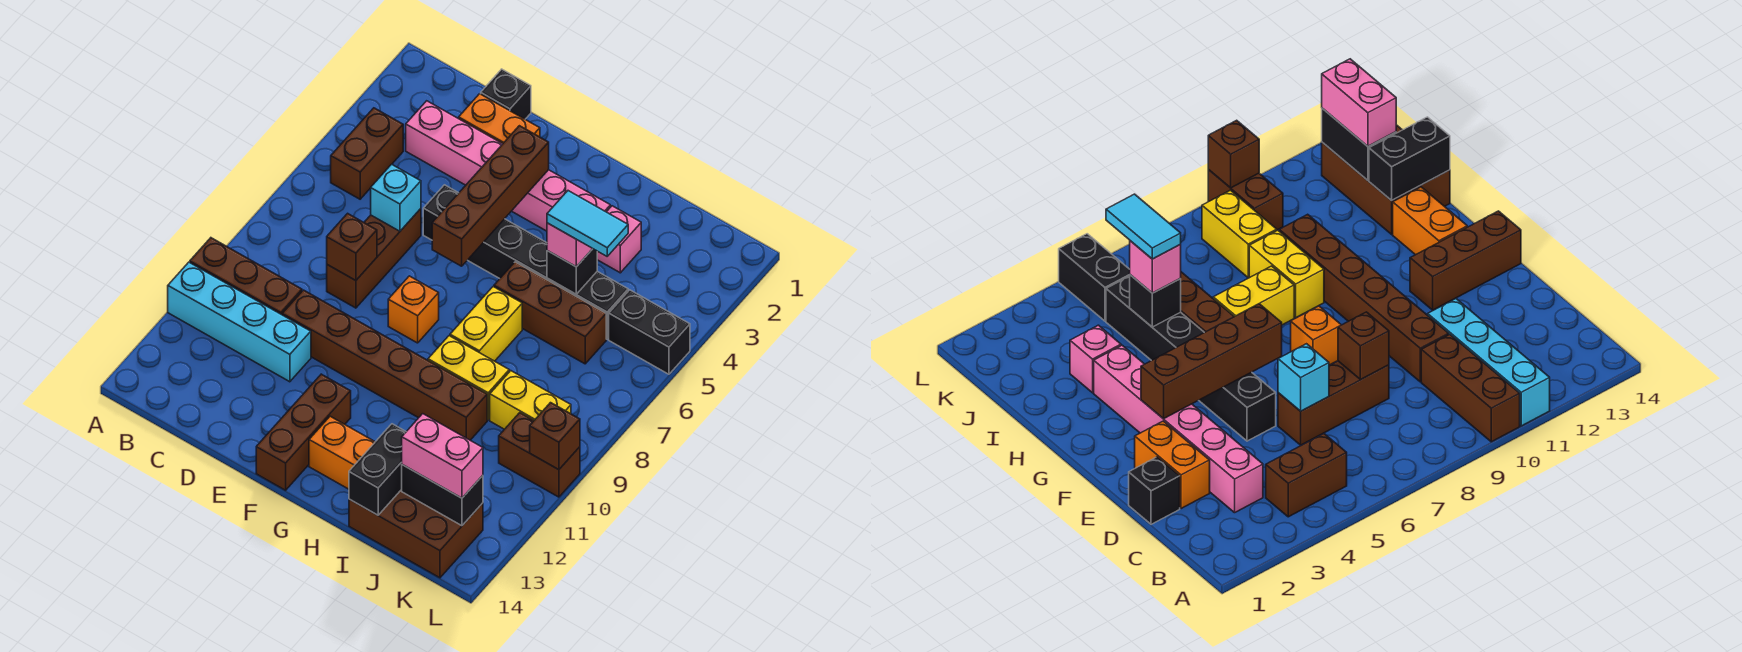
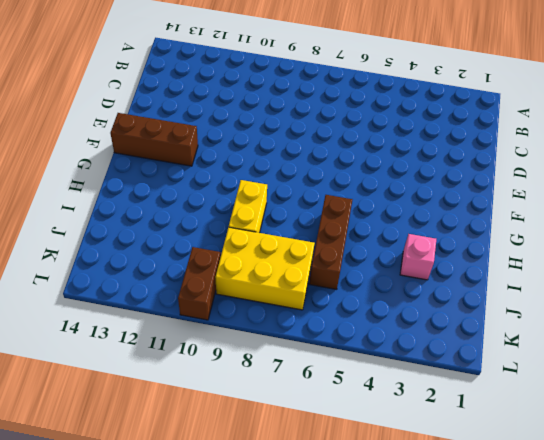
yellow 2x3 brick [215,227,315,310] -> yellow 1x2 brick [490,371,571,429]
none -> brown 1x3 brick [190,238,302,315]
none -> cyan 1x4 brick [168,262,311,382]
none -> brown 1x2 brick [331,108,403,199]
none -> pink 1x6 brick [406,101,610,231]

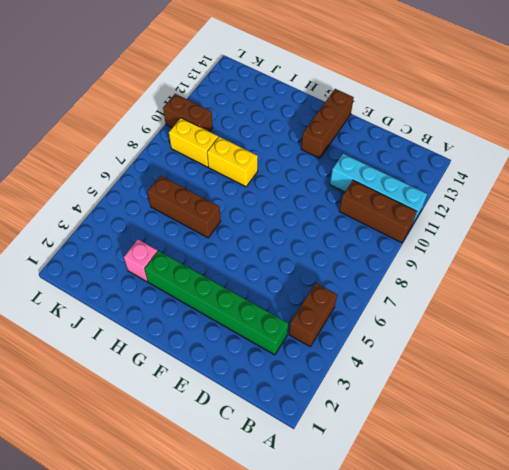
green 1x6 brick [144,251,288,355] -> pink 1x6 brick [406,101,610,231]
none -> black 1x1 brick [481,69,531,119]
none -> orange 1x2 brick [459,94,540,144]
none -> brown 1x3 brick [327,209,421,308]
none -> brown 1x6 brick [282,290,487,440]

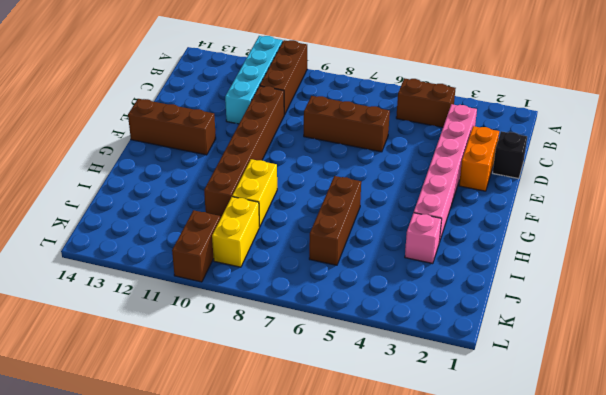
none -> black 1x6 brick [423,185,628,339]
none -> orange 1x1 brick [388,276,439,343]
none -> orange 1x2 brick [309,416,375,489]
none -> yellow 1x2 brick [450,287,522,361]

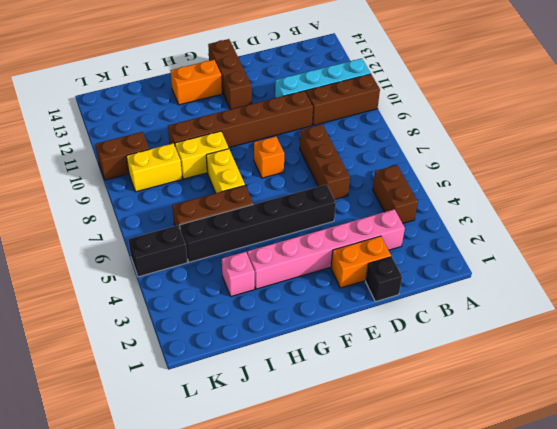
none -> brown 2x3 brick [349,490,483,578]
none -> cyan 1x1 brick [371,164,421,231]
none -> brown 1x1 brick [327,213,377,281]
none -> brown 1x4 brick [432,126,549,266]

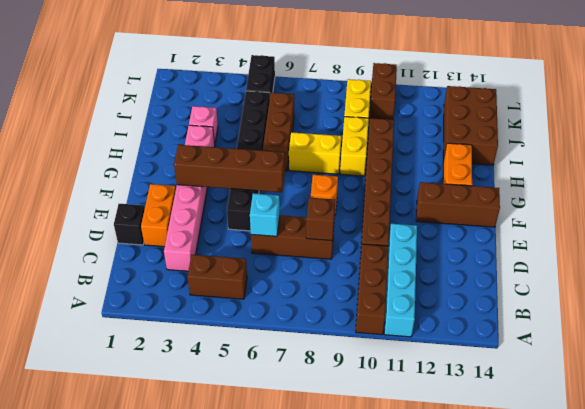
none -> black 1x1 brick [547,249,597,294]
none -> black 1x2 brick [349,424,406,515]
none -> black 1x2 brick [402,465,483,526]
none -> brown 1x1 brick [530,403,580,470]

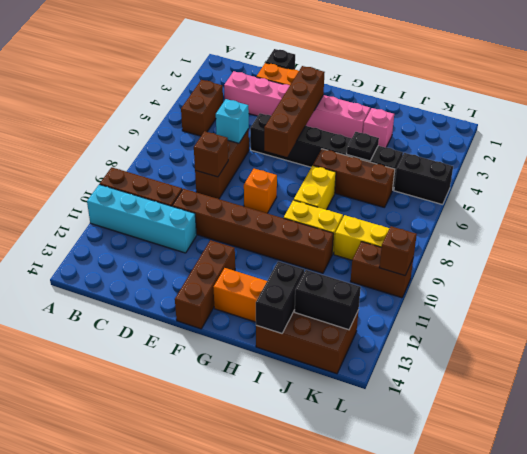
black 1x1 plate [347,132,379,161] -> black 1x1 brick [547,249,597,294]
none -> pink 1x1 brick [547,223,593,267]
none -> pink 1x2 brick [402,414,483,498]
none -> cyan 1x2 tile [547,191,628,256]

